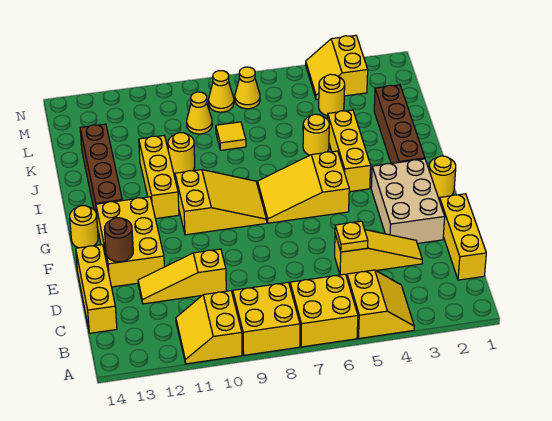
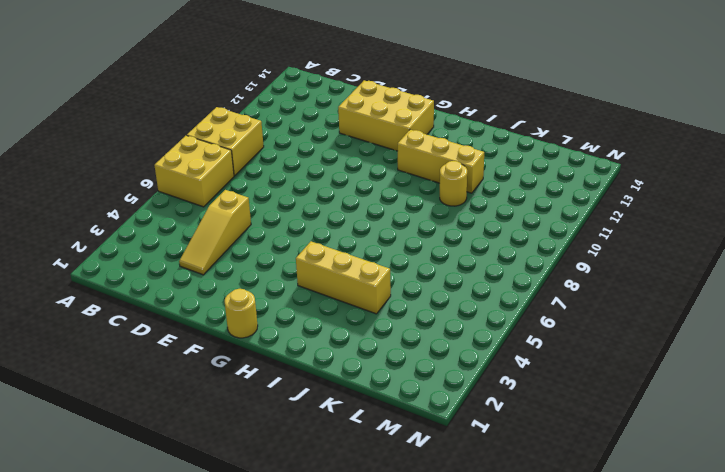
none -> yellow 2x2 slope [347,270,414,338]
none -> yellow 2x2 slope [176,291,242,364]
none -> yellow 1x3 brick [439,194,486,280]

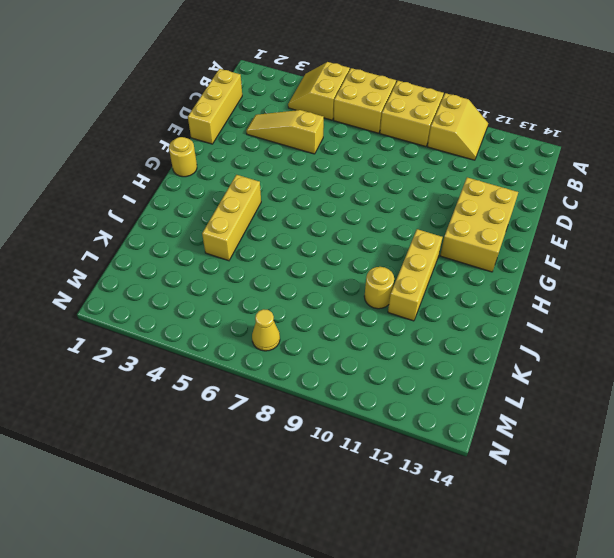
none -> yellow 1x3 brick [76,245,117,333]
none -> yellow 1x3 slope [138,249,226,304]
none -> tan 2x3 brick [371,159,445,244]

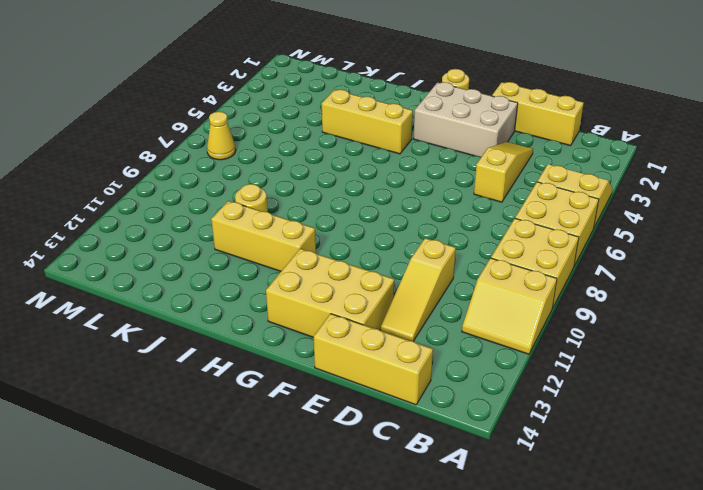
none -> yellow 2x3 slope [258,151,349,223]
none -> yellow 2x3 slope [175,170,267,235]
none -> yellow 1x1 round brick [70,206,98,248]

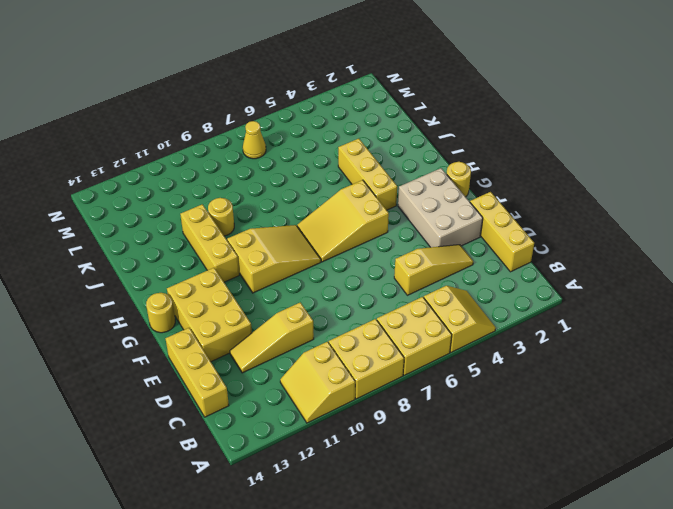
none -> brown 1x4 brick [374,85,425,164]
none -> brown 1x4 brick [80,124,122,214]
none -> yellow 1x1 round brick [303,114,329,155]

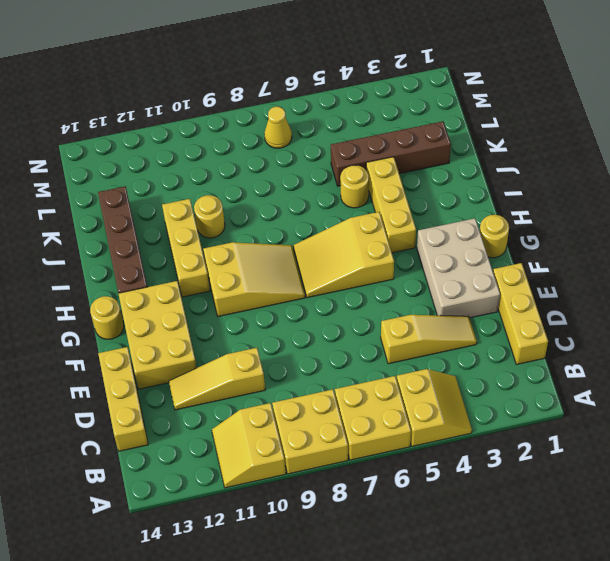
brown 1x4 brick [331,121,451,186] -> brown 1x4 brick turned to [374,85,425,164]
none -> yellow 1x1 tile [216,122,246,150]
none -> yellow 1x1 round brick [319,74,345,116]
none -> yellow 1x1 cone [187,92,212,134]

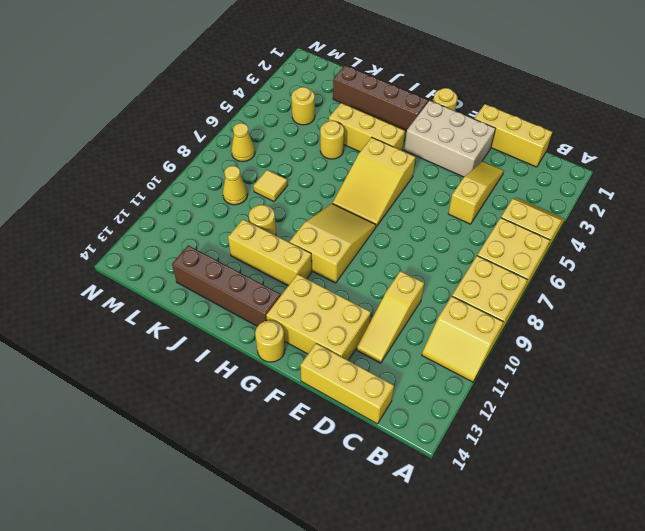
none -> yellow 2x2 slope [306,35,368,100]
none -> yellow 1x1 cone [209,71,234,112]
none -> yellow 1x1 plate [335,221,368,252]

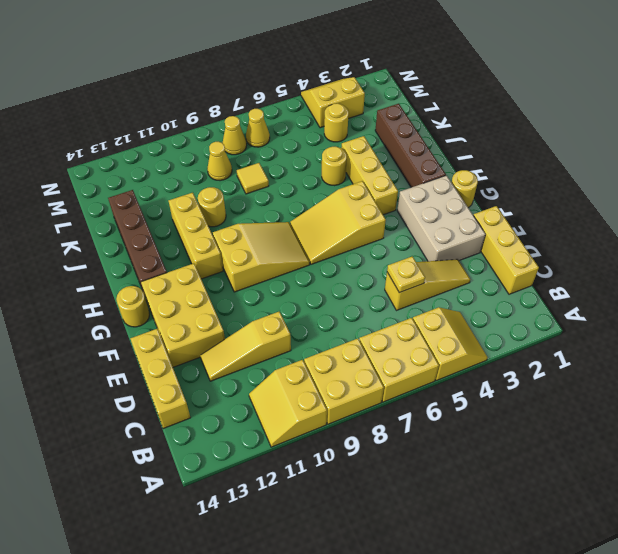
yellow 2x2 slope [301,77,365,128] -> yellow 2x2 slope turned to [306,35,368,100]
none -> brown 1x1 round brick [104,218,133,262]

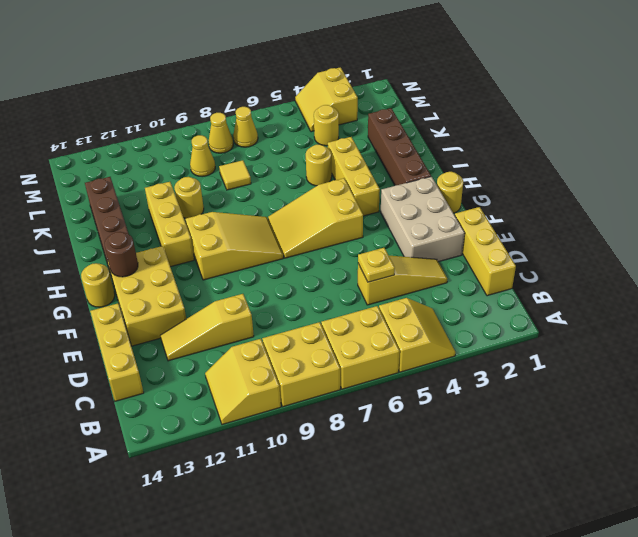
brown 1x1 round brick [105,232,138,277] -> brown 1x1 round brick moved to [104,218,133,262]

